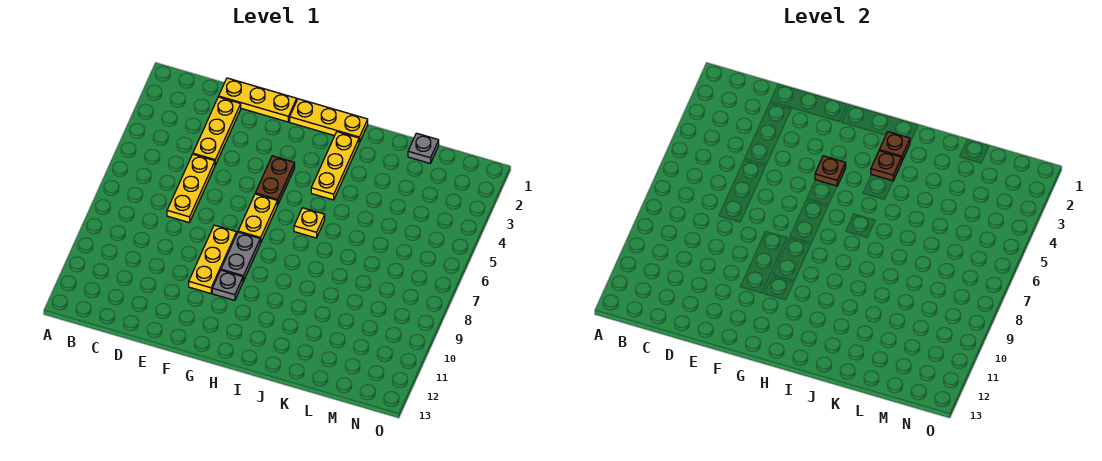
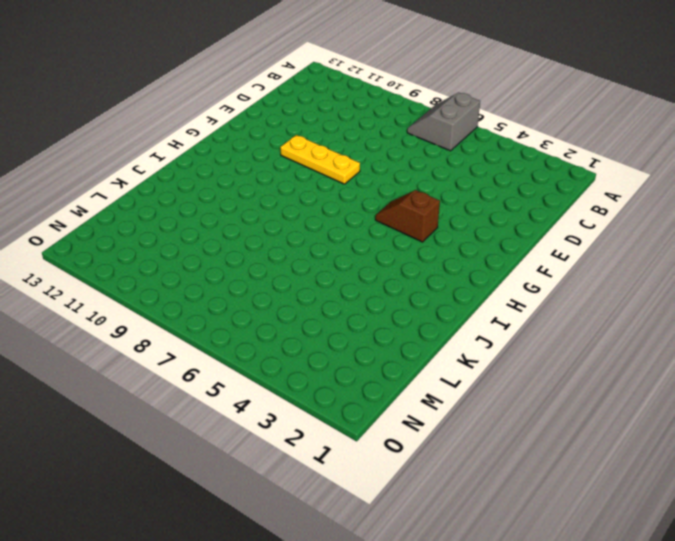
grey 2x2 slope [407,92,480,151] -> none
brown 1x2 slope [375,190,440,242] -> brown 1x2 plate [255,156,295,205]
none -> yellow 1x3 plate [219,78,297,122]
none -> yellow 1x3 plate [193,97,241,165]
none -> yellow 1x3 plate [167,154,215,223]

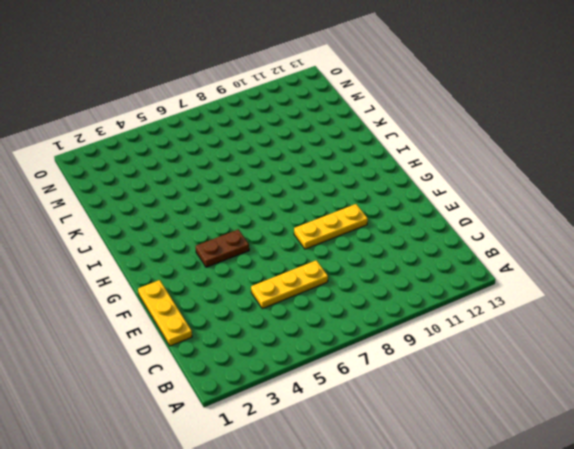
none -> yellow 1x3 plate [193,97,241,165]
none -> yellow 1x3 plate [290,99,368,143]
none -> yellow 1x2 plate [238,194,277,243]

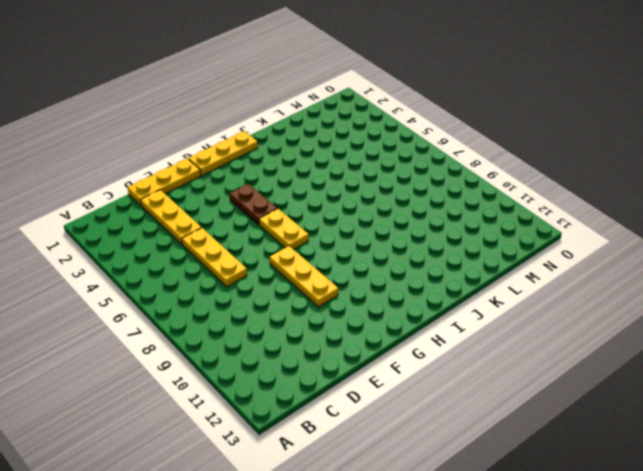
none -> grey 1x2 plate [221,232,260,281]
none -> grey 1x1 plate [212,270,243,300]
none -> yellow 1x3 plate [311,132,359,200]

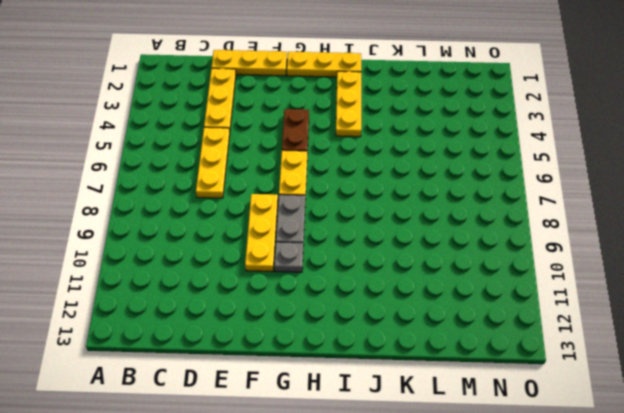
none -> yellow 1x1 plate [294,208,325,238]
none -> grey 1x1 plate [408,133,439,163]
none -> brown 1x1 plate [815,156,846,186]

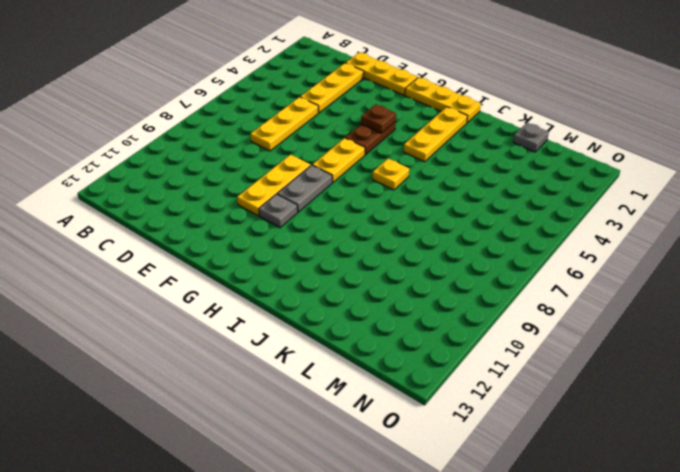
none -> brown 1x1 plate [879,132,910,161]
none -> brown 1x1 plate [871,151,902,181]

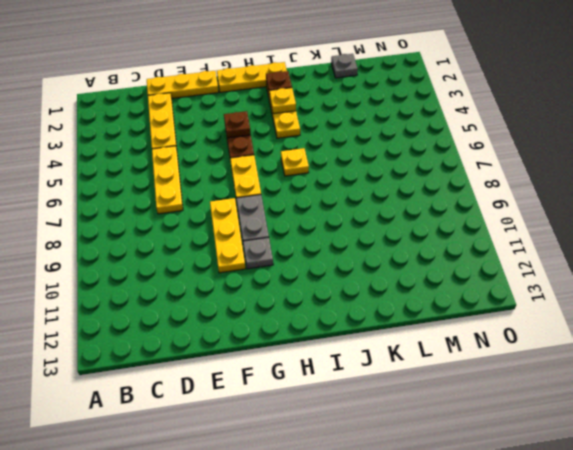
yellow 1x1 plate [269,88,296,114] -> brown 1x1 plate [871,151,902,181]

